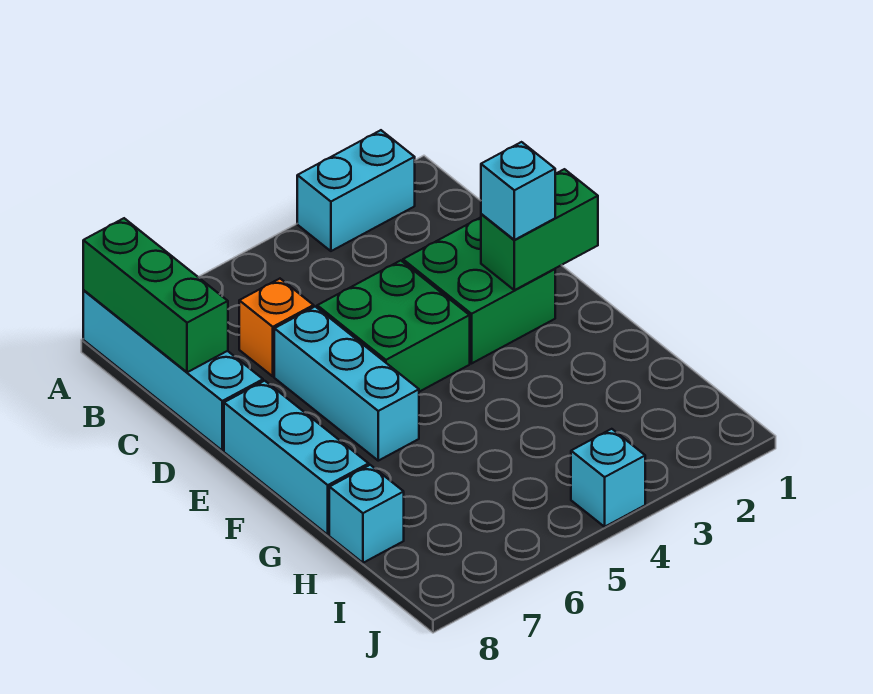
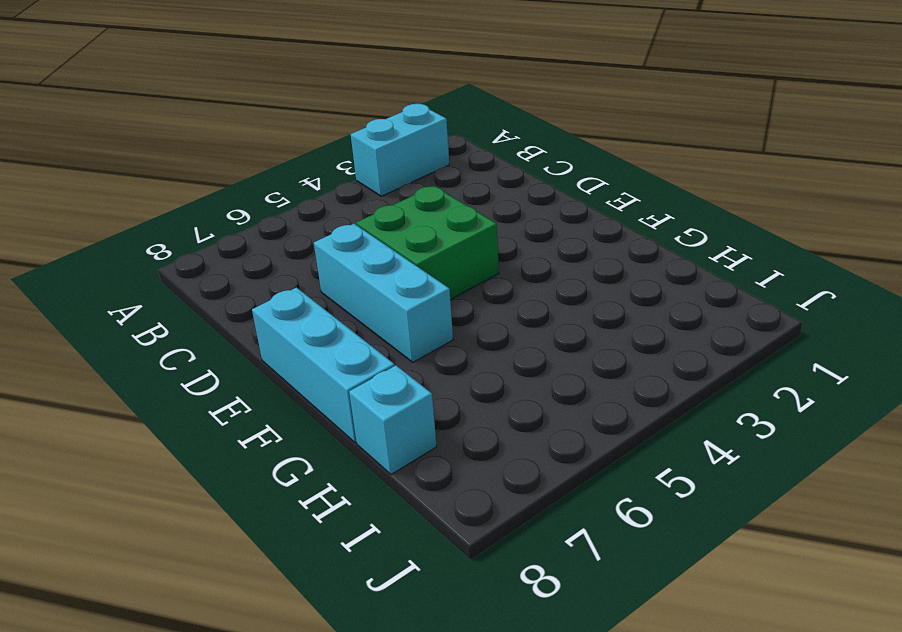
none -> cyan 1x4 brick [83,290,263,451]
none -> orange 1x1 brick [239,279,314,376]
none -> green 2x2 brick [403,217,555,363]

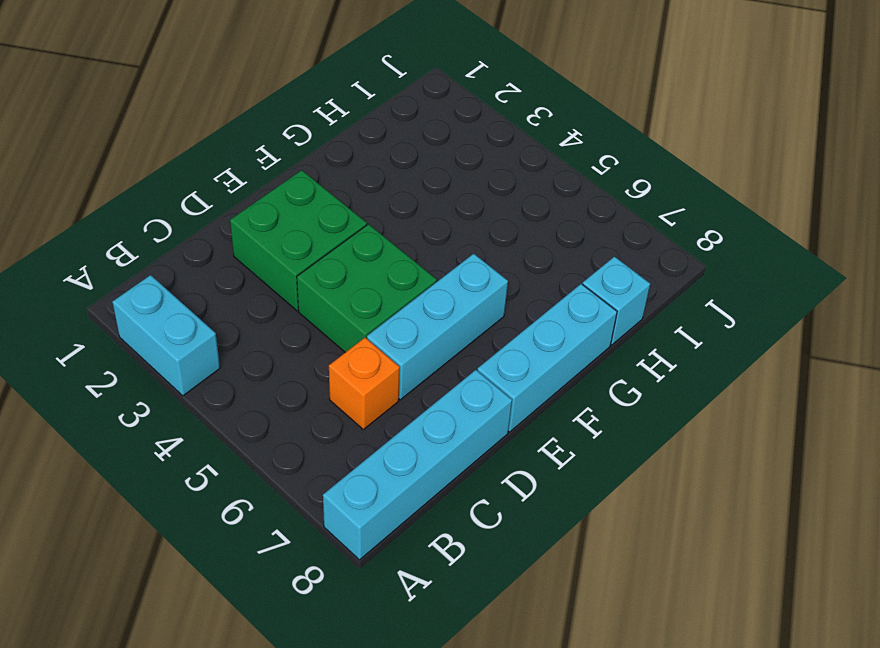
none -> cyan 1x1 brick [571,429,645,527]
none -> green 1x3 brick [83,218,228,372]
none -> green 1x2 brick [481,169,598,290]

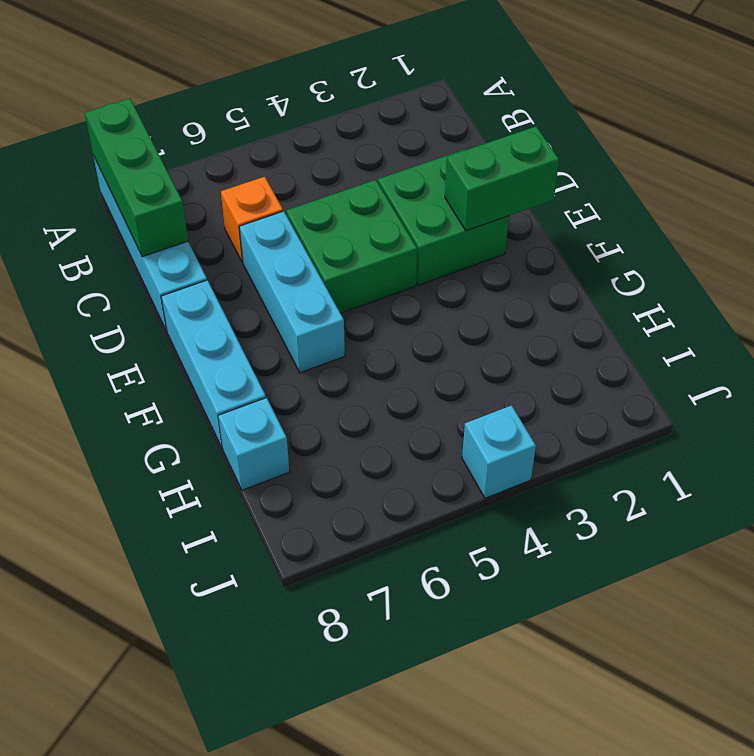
none -> cyan 1x2 brick [297,130,415,251]
none -> cyan 1x1 brick [481,142,555,240]

